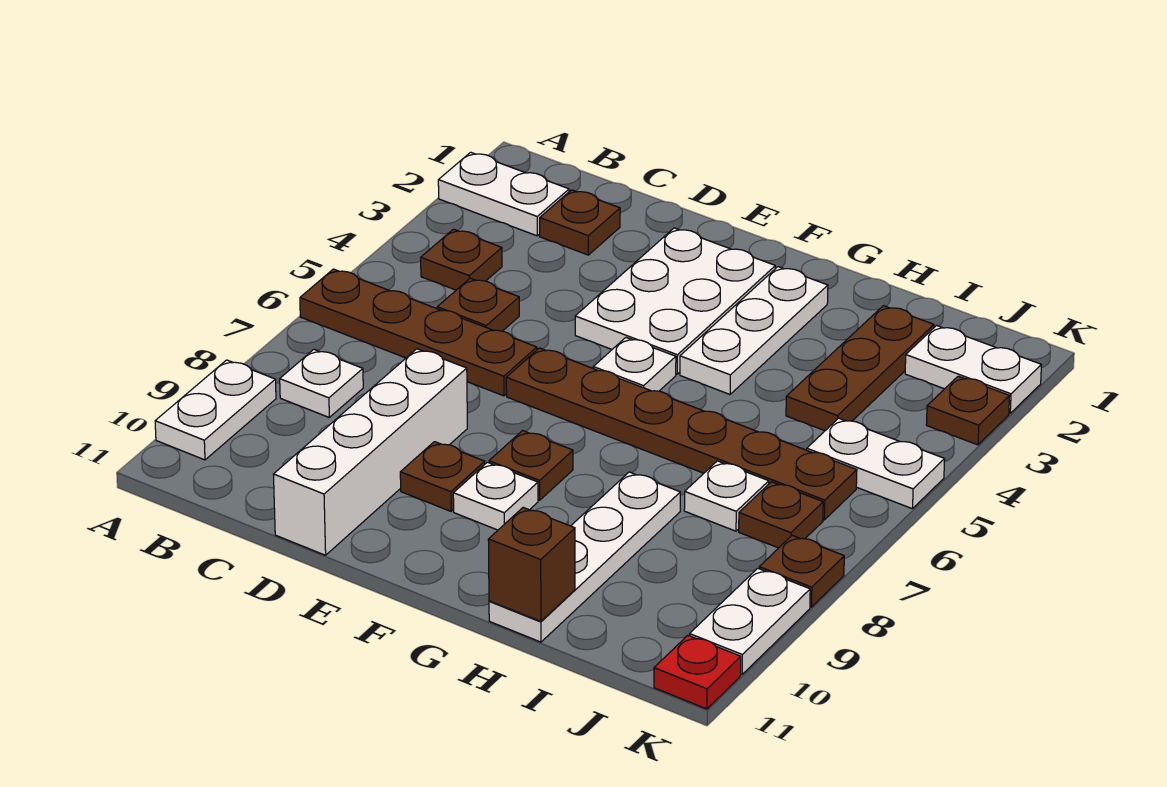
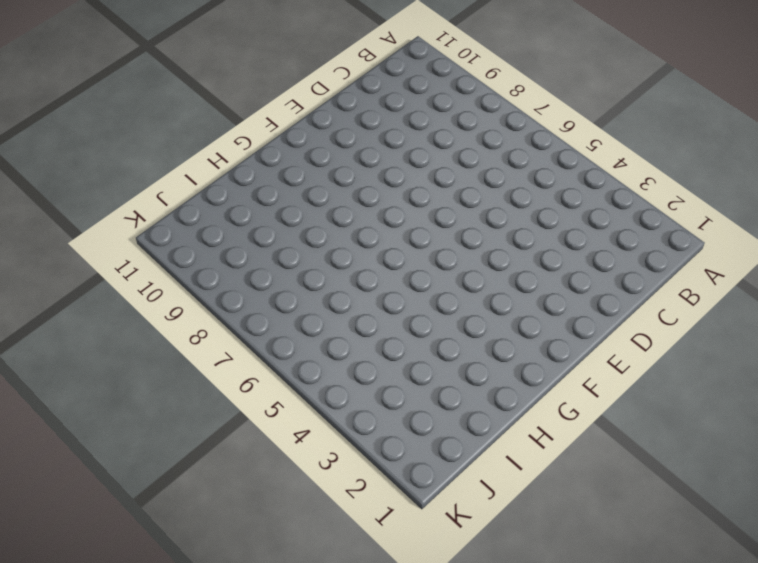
none -> white 1x2 plate [438,152,569,236]
none -> brown 1x4 plate [300,269,537,396]
none -> white 1x2 plate [155,360,276,460]

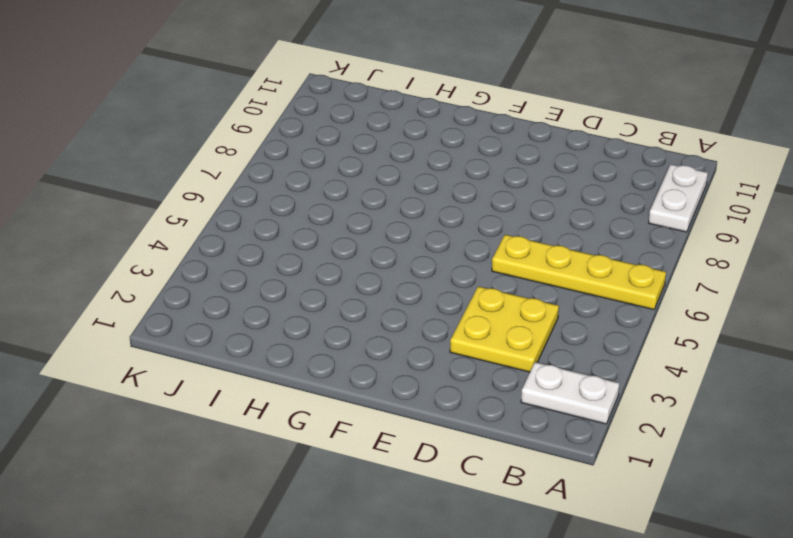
yellow 1x4 plate [492,235,666,310] -> brown 1x4 plate [300,269,537,396]
yellow 2x2 plate [450,286,559,372] -> none
none -> brown 1x1 plate [421,229,502,290]
none -> white 1x1 plate [280,350,363,417]
none -> brown 1x1 plate [540,190,620,255]

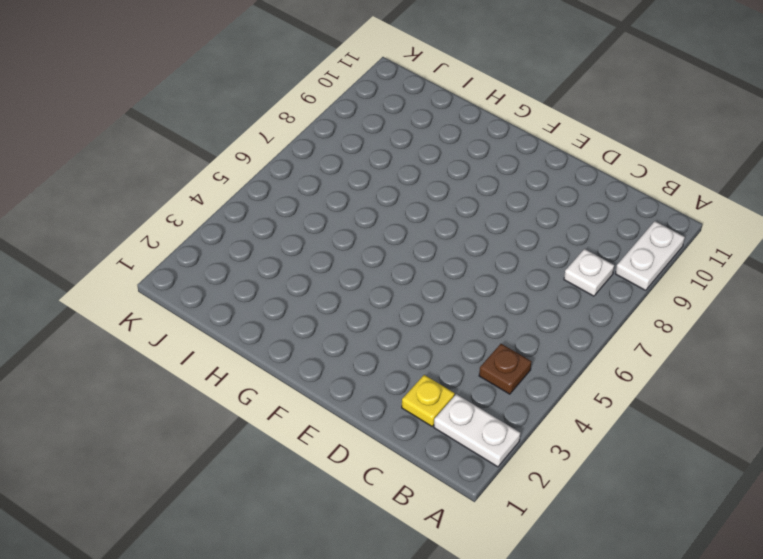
yellow 1x1 plate [402,375,455,426] -> brown 1x1 plate [540,190,620,255]
none -> brown 1x4 plate [300,269,537,396]
none -> brown 1x1 plate [437,278,519,331]
none -> white 1x4 brick [273,349,467,555]

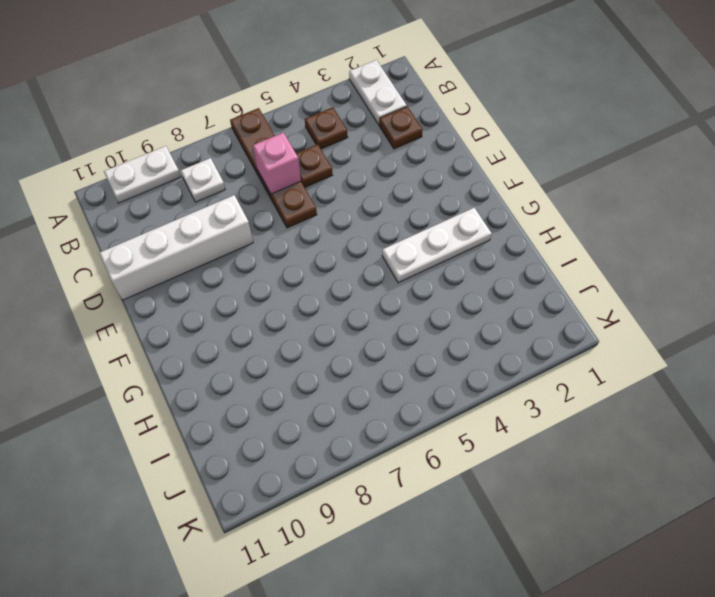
pink 1x1 brick [253,133,301,194] -> none
none -> white 2x3 plate [575,228,775,374]
none -> brown 1x6 plate [506,348,857,520]
none -> brown 1x1 plate [400,442,485,511]

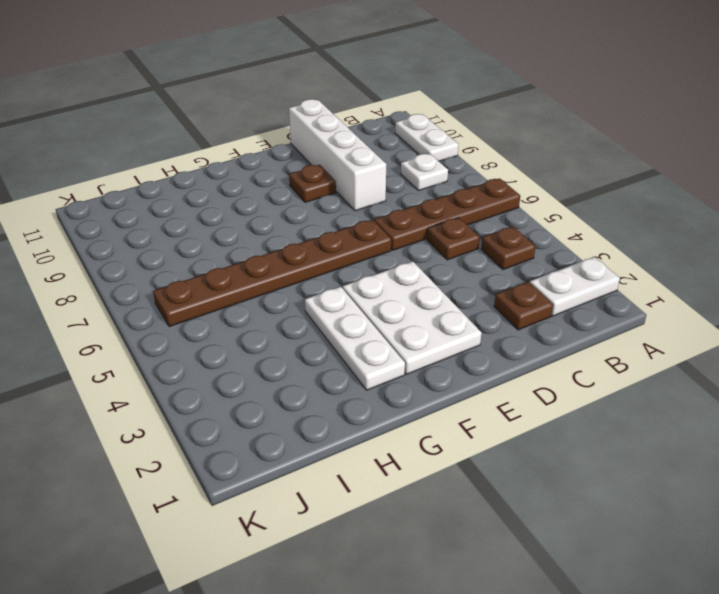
none -> white 1x1 plate [593,338,676,391]
none -> brown 1x1 plate [489,431,573,500]
none -> white 1x1 plate [453,462,538,530]

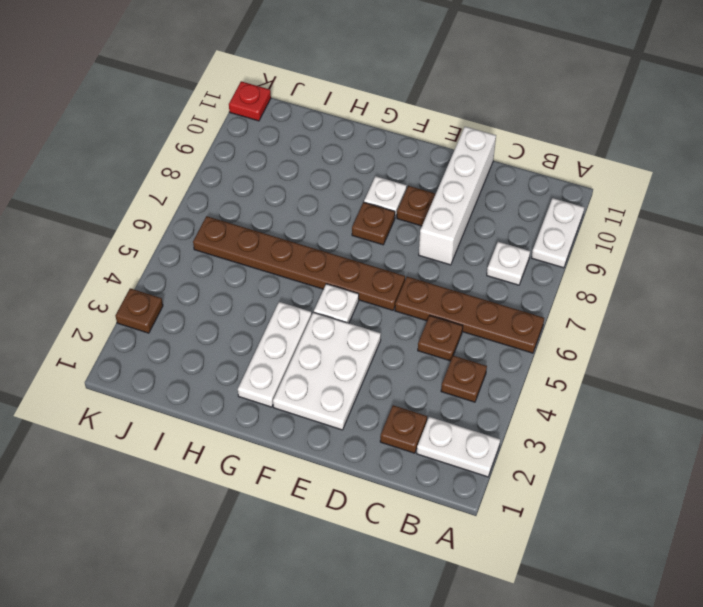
none -> white 1x4 plate [489,472,680,642]
none -> brown 1x3 plate [786,306,934,431]
none -> white 1x1 plate [684,461,769,531]

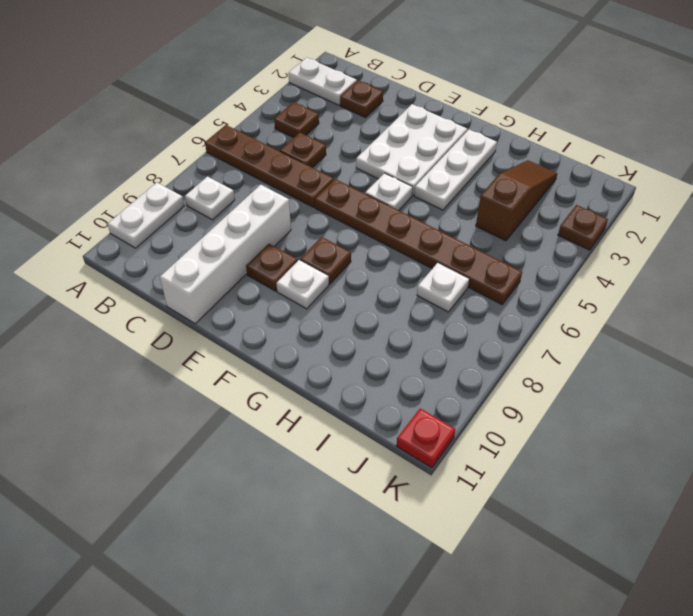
brown 1x3 slope [476,160,557,241] -> brown 1x3 plate [786,306,934,431]
none -> white 1x4 plate [489,472,680,642]
none -> white 1x2 plate [905,326,1041,413]
none -> white 1x2 plate [807,418,945,509]

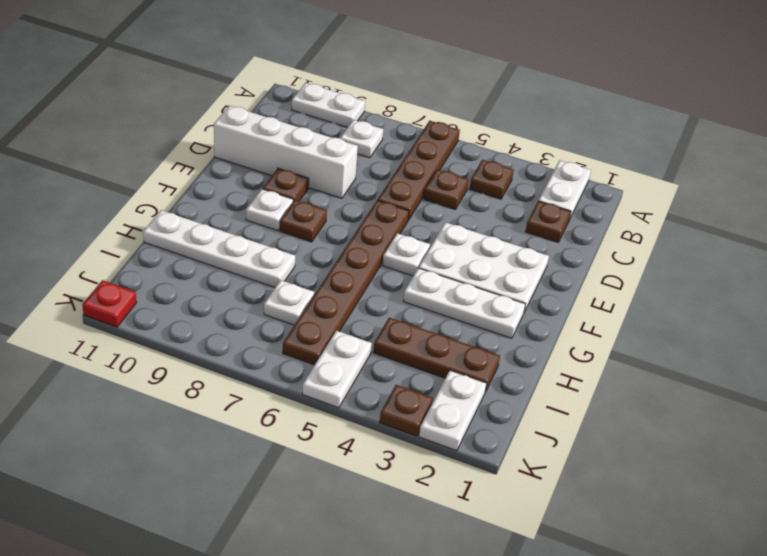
none -> brown 1x1 plate [739,482,823,548]
none -> brown 1x1 plate [759,536,844,607]
none -> white 1x2 plate [689,568,810,675]

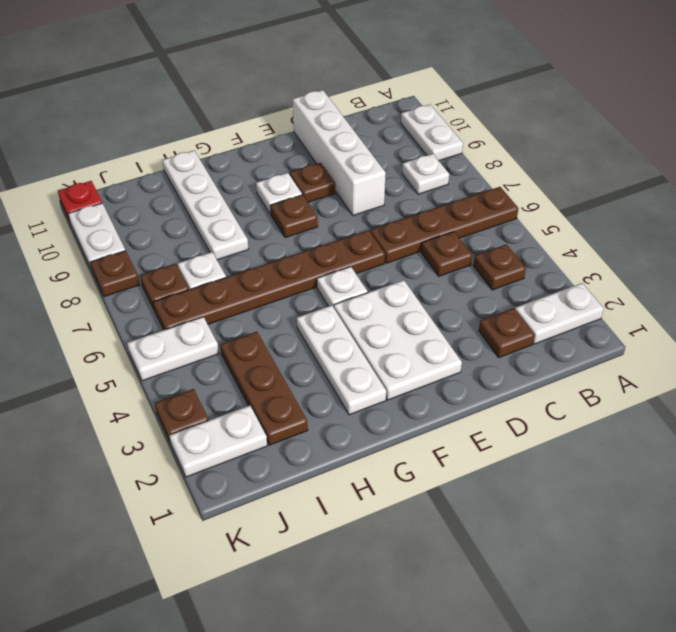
none -> brown 1x1 brick [488,508,575,621]

